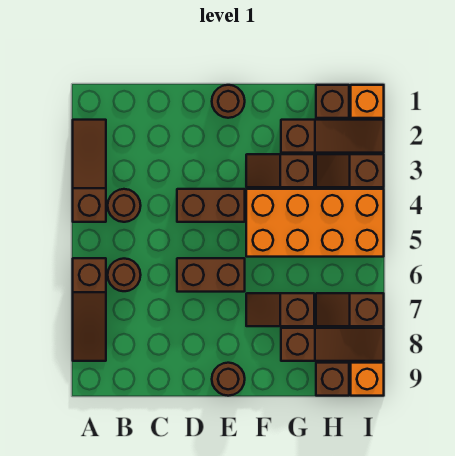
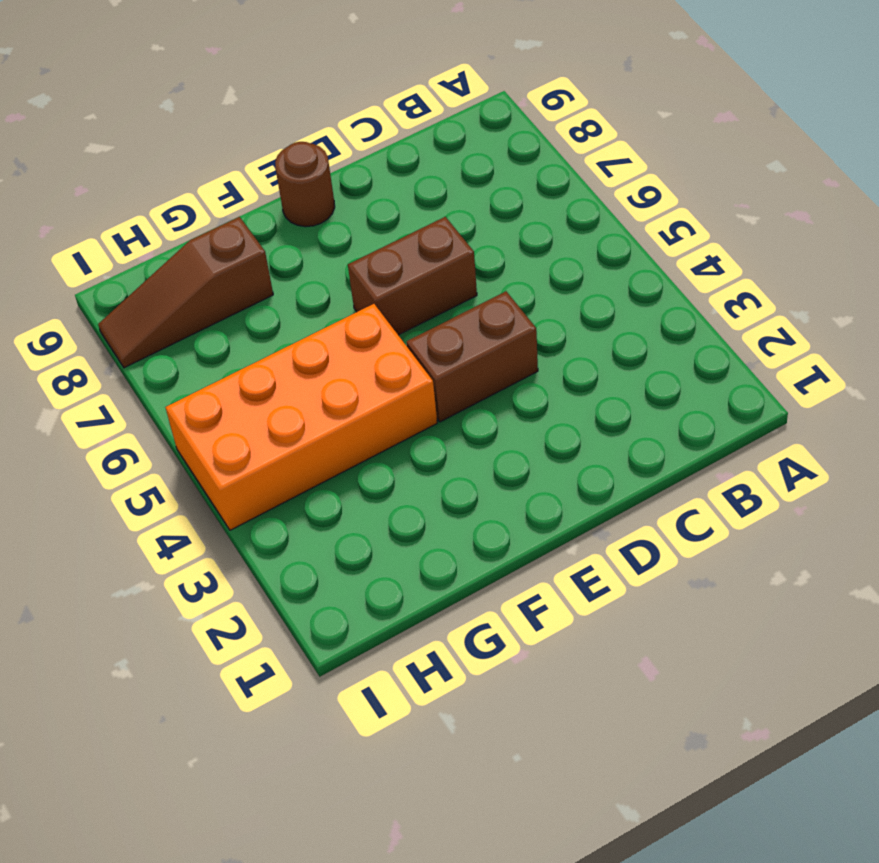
none -> brown 1x3 slope [73,120,106,222]
none -> brown 1x3 slope [73,258,106,361]
none -> brown 1x1 round brick [108,189,141,222]

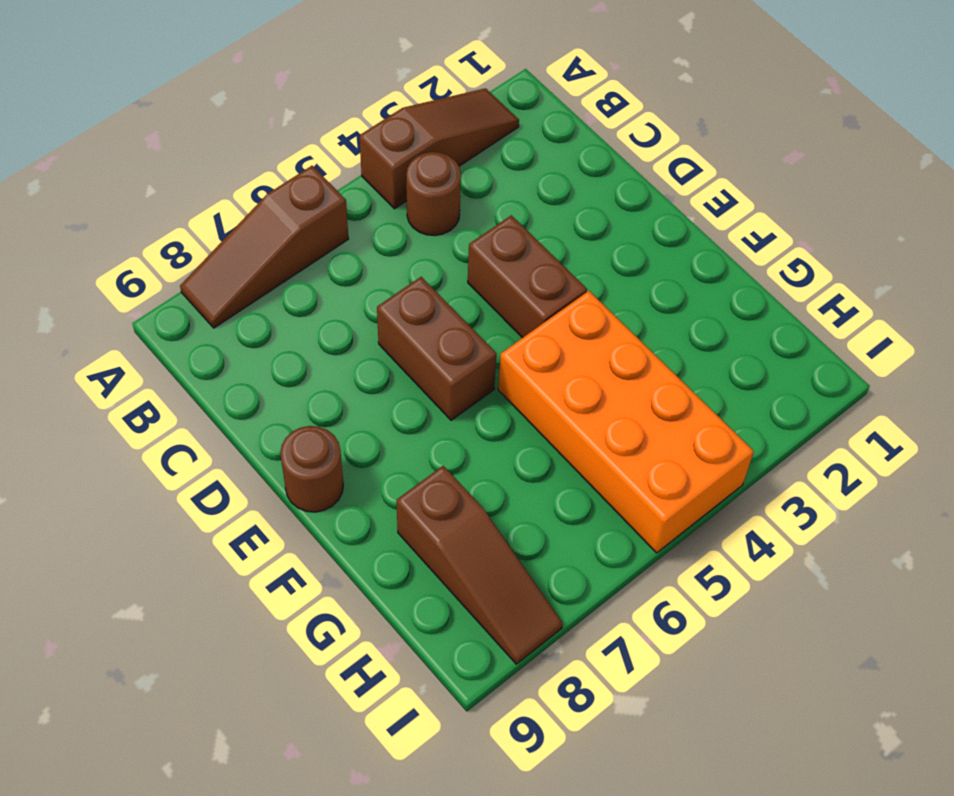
none -> brown 1x1 round brick [108,259,141,291]
none -> brown 1x1 round brick [212,85,245,118]
none -> brown 1x2 slope [246,154,314,187]

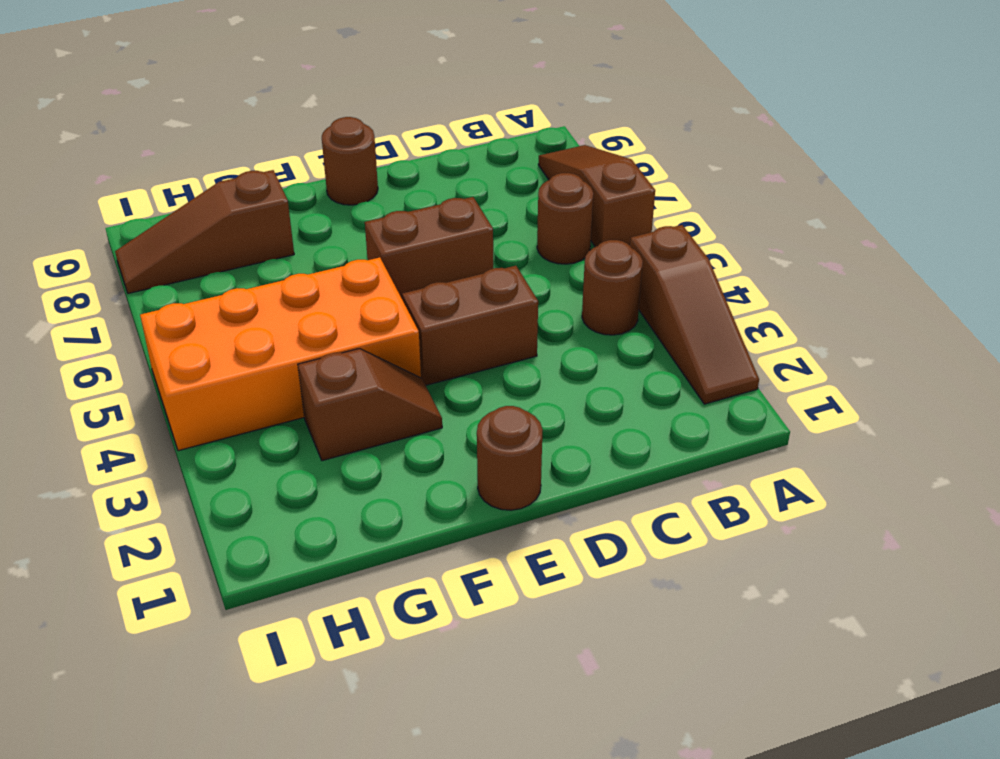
none -> brown 1x2 slope [246,293,314,326]
none -> brown 1x3 slope [281,120,384,153]
none -> brown 1x1 brick [316,85,349,118]

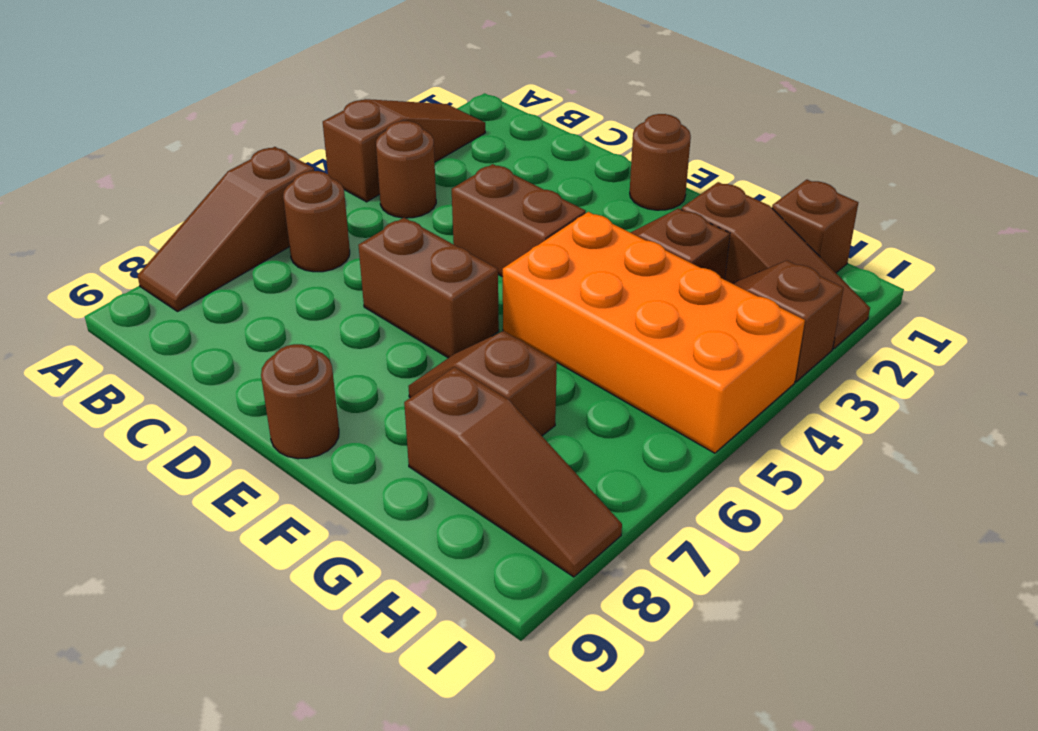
none -> brown 1x2 slope [316,293,384,326]
none -> brown 1x1 brick [316,363,349,396]
none -> orange 1x1 brick [351,85,384,118]

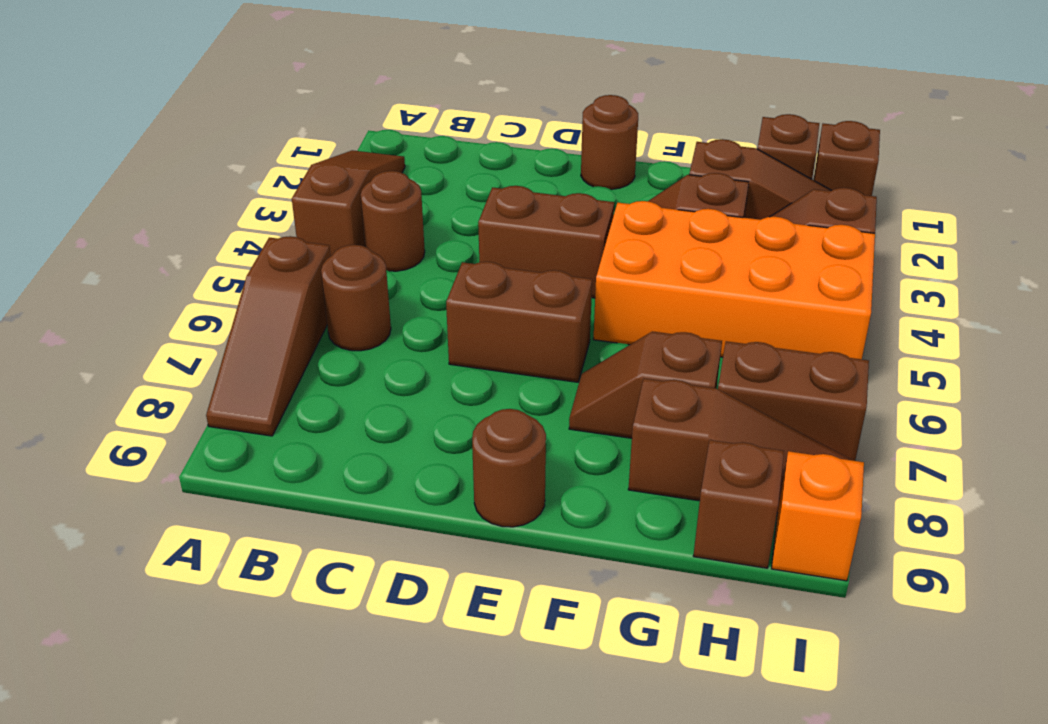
brown 1x2 brick [718,341,869,461] -> brown 1x2 slope [316,293,384,326]
brown 1x1 brick [814,121,880,196] -> orange 1x1 brick [351,85,384,118]

